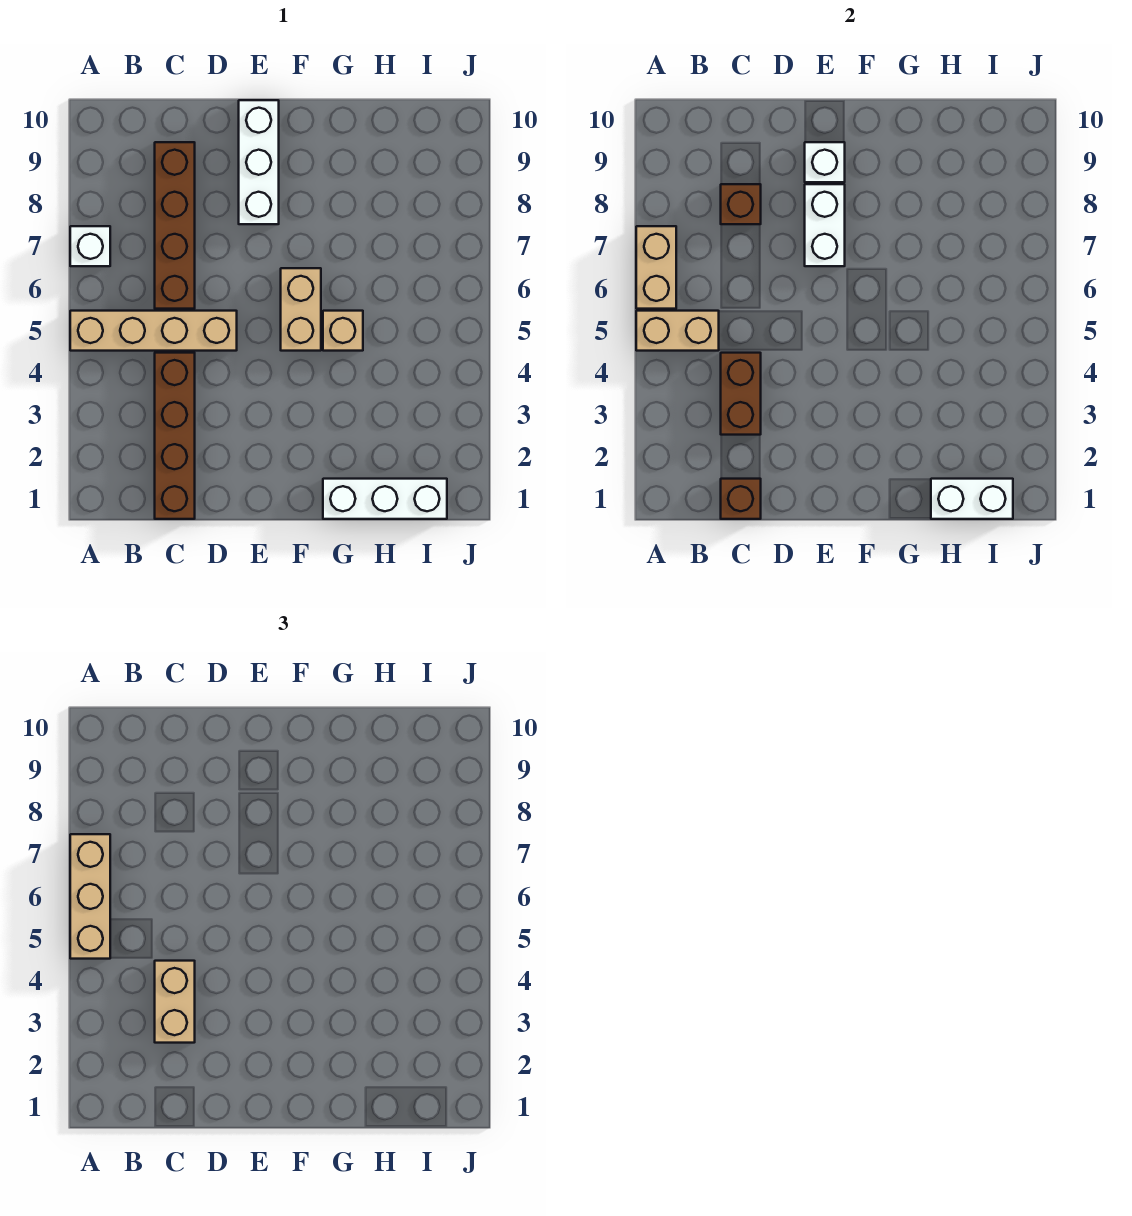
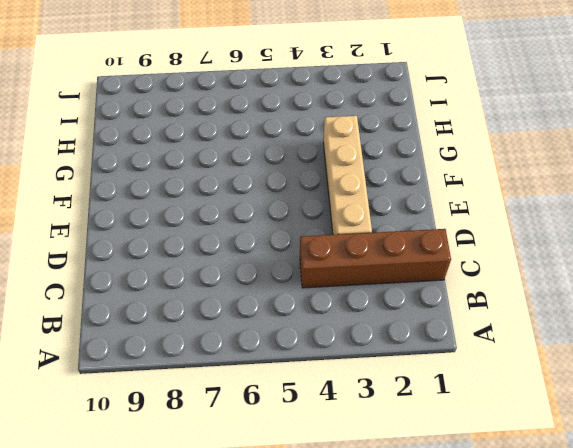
tan 1x4 brick [323,116,372,235] -> tan 1x4 brick moved to [70,311,237,351]
none -> white 1x1 brick [70,226,110,266]
none -> brown 1x4 brick [155,142,195,309]
none -> white 1x3 brick [239,100,279,224]

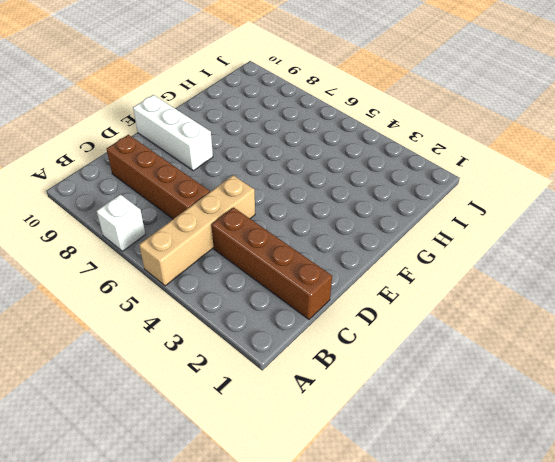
none -> tan 1x2 brick [281,268,321,351]
none -> white 1x3 brick [323,479,447,519]
none -> tan 1x1 brick [323,311,363,351]

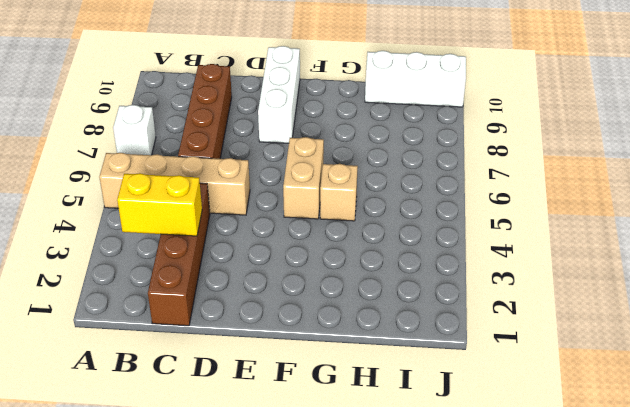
yellow 1x2 brick [117,173,202,236] -> brown 1x2 brick [721,353,761,435]
white 1x3 brick [365,51,466,107] -> white 1x3 brick moved to [323,479,447,519]
none -> tan 1x2 brick [636,311,719,351]
none -> tan 1x2 brick [636,226,676,309]
none -> brown 1x1 brick [721,479,761,519]

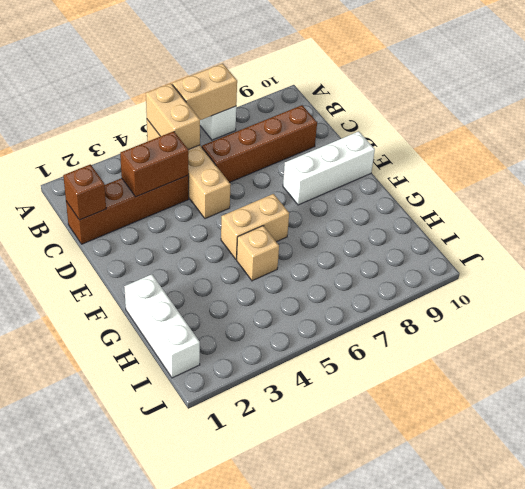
none -> brown 1x1 brick [721,184,761,224]
none -> white 1x2 brick [805,184,845,266]
none -> white 1x1 brick [805,142,845,182]

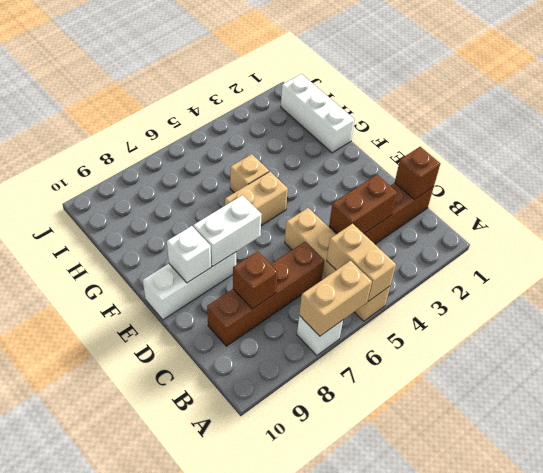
none -> white 1x2 brick [931,479,1013,519]
none -> tan 1x3 brick [70,834,110,959]
none -> tan 1x2 brick [155,961,195,1043]

